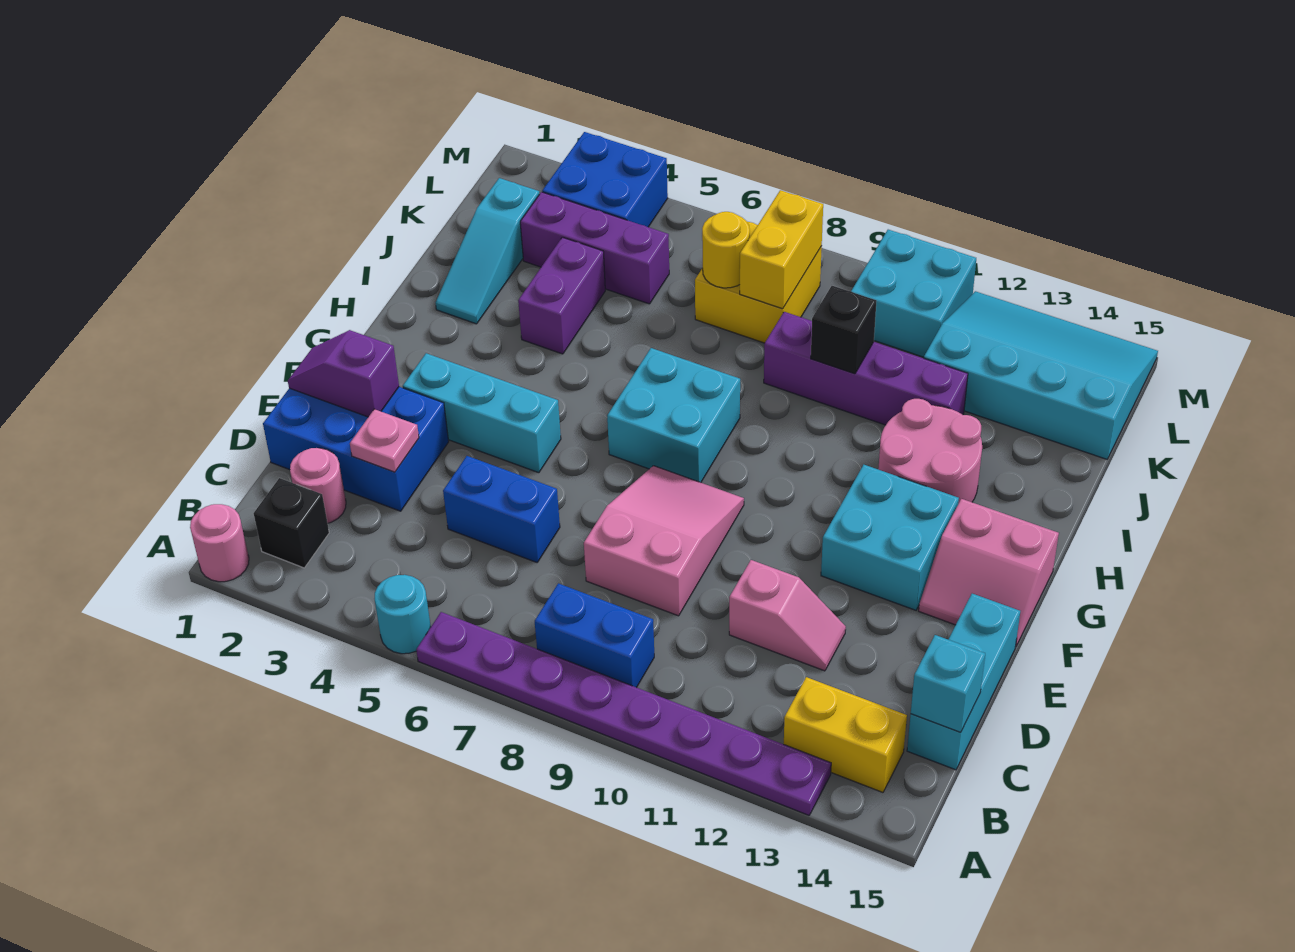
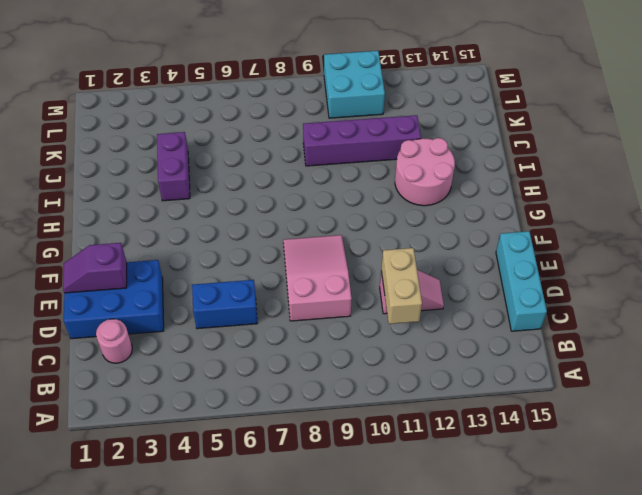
tan 1x2 brick [381,248,422,324] -> none
none -> pink 1x1 round brick [190,504,249,582]
none -> cyan 1x1 round brick [374,575,431,654]
none -> purple 1x8 plate [416,612,831,815]
none -> black 1x1 brick [254,478,329,568]

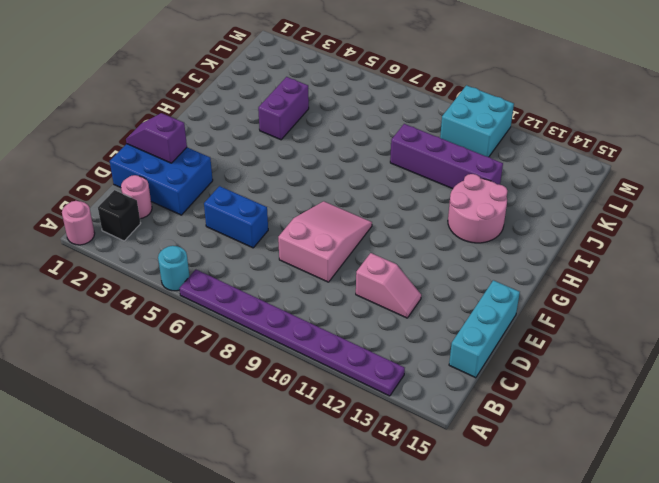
none -> blue 1x2 brick [535,583,654,687]
none -> yellow 1x2 brick [784,677,907,792]
none -> cyan 1x3 brick [403,353,561,473]
none -> cyan 2x2 brick [821,465,959,610]

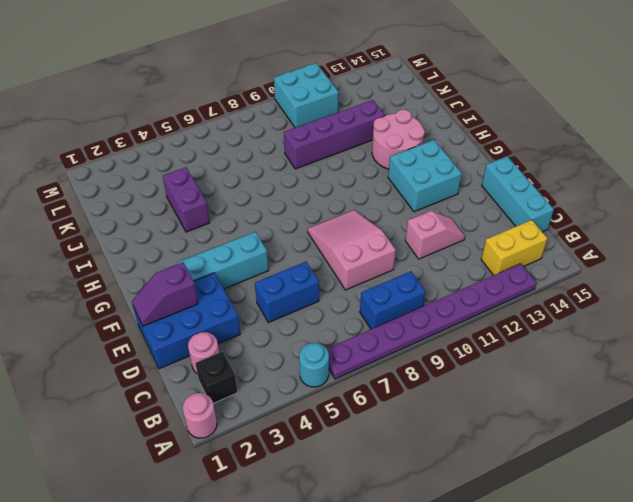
none -> pink 2x2 slope [919,499,1059,647]
none -> cyan 2x2 brick [607,348,740,482]
none -> cyan 1x3 slope [436,178,539,324]
none -> purple 1x3 brick [520,192,669,304]

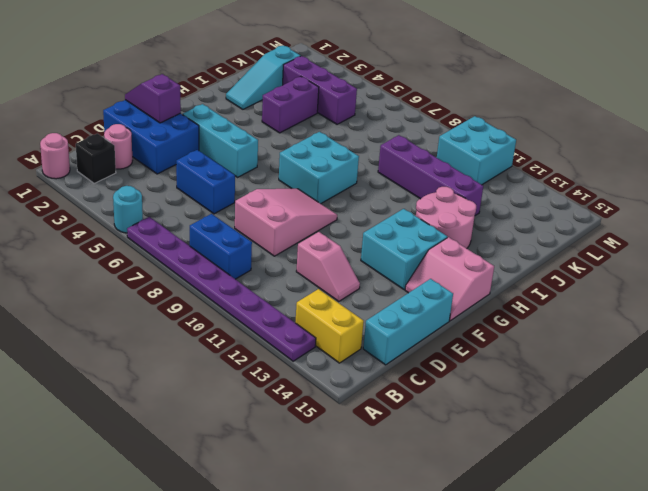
none -> yellow 2x2 brick [695,222,822,343]
none -> cyan 3x4 slope [924,291,1158,459]
none -> blue 2x2 brick [542,132,668,227]
none -> cyan 1x1 brick [911,635,985,732]

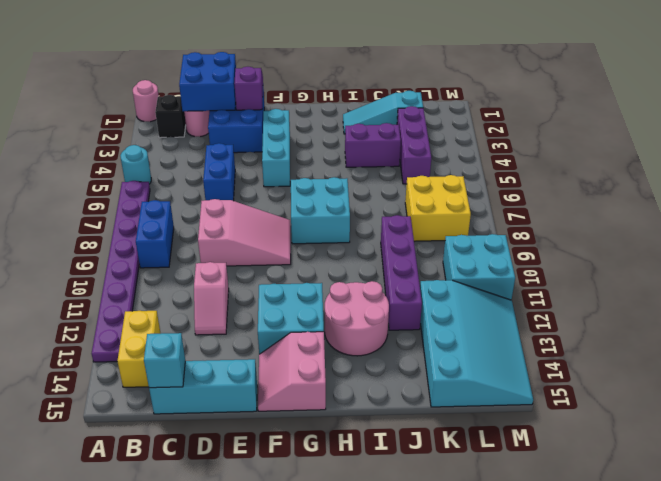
blue 2x2 brick [179,52,236,111] -> blue 2x2 brick moved to [542,132,668,227]
none -> pink 1x1 plate [350,409,419,472]
none -> black 1x1 brick [811,286,876,374]
none -> yellow 1x1 round brick [702,212,750,288]
none -> yellow 1x2 brick [740,190,823,309]

